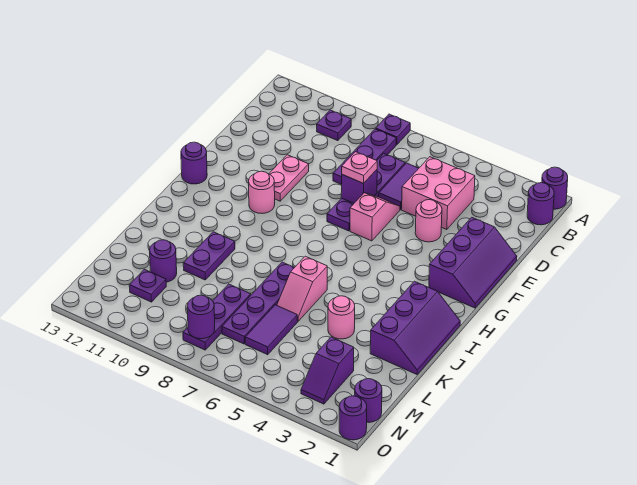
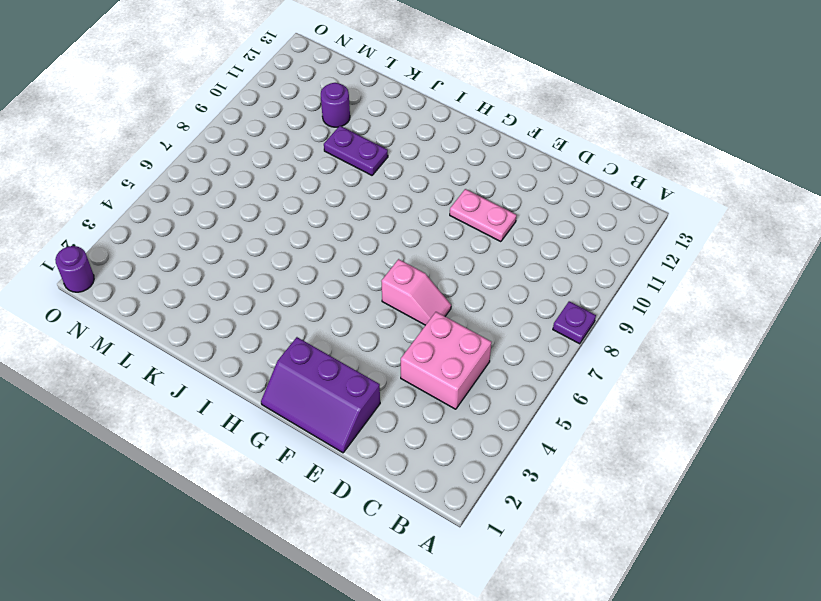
none -> purple 1x1 round brick [542,167,568,209]
none -> purple 1x1 round brick [527,183,554,225]
none -> purple 1x3 plate [333,129,396,185]

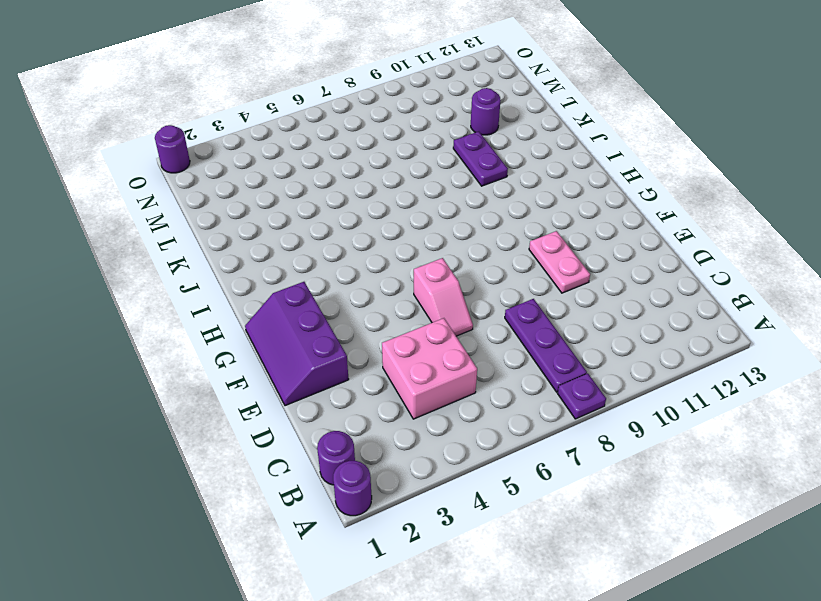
none -> purple 1x1 plate [317,110,351,141]
none -> purple 1x2 tile [379,163,419,210]
none -> purple 1x4 plate [327,153,405,231]

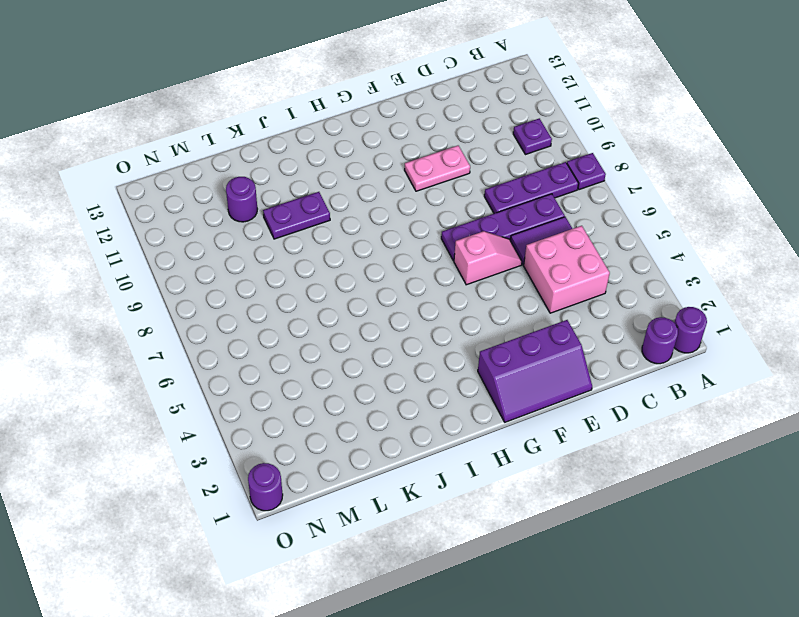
none -> pink 1x1 round brick [415,200,442,242]
none -> pink 1x1 round brick [249,171,275,214]
none -> purple 1x1 round brick [181,142,207,184]

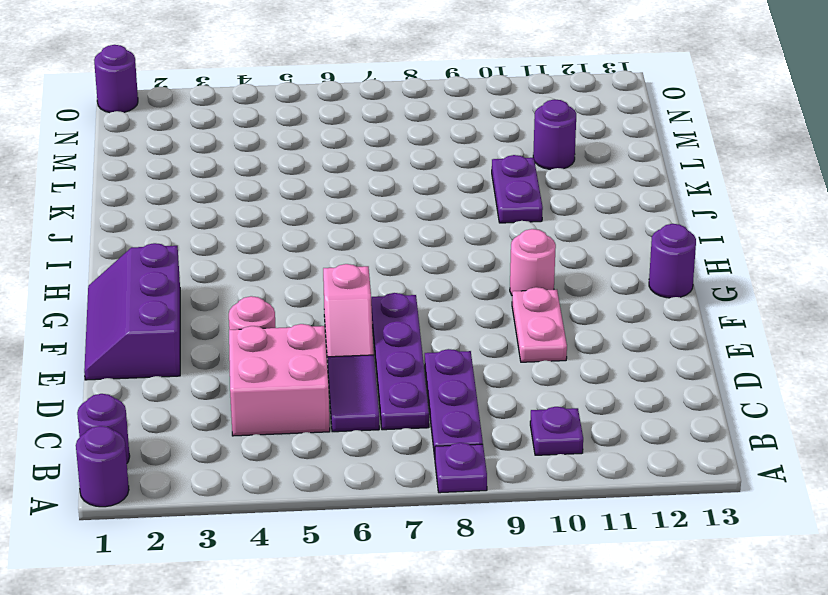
none -> purple 2x3 slope [370,281,460,374]
none -> pink 1x2 slope [277,256,327,321]
none -> purple 1x4 plate [222,262,294,344]

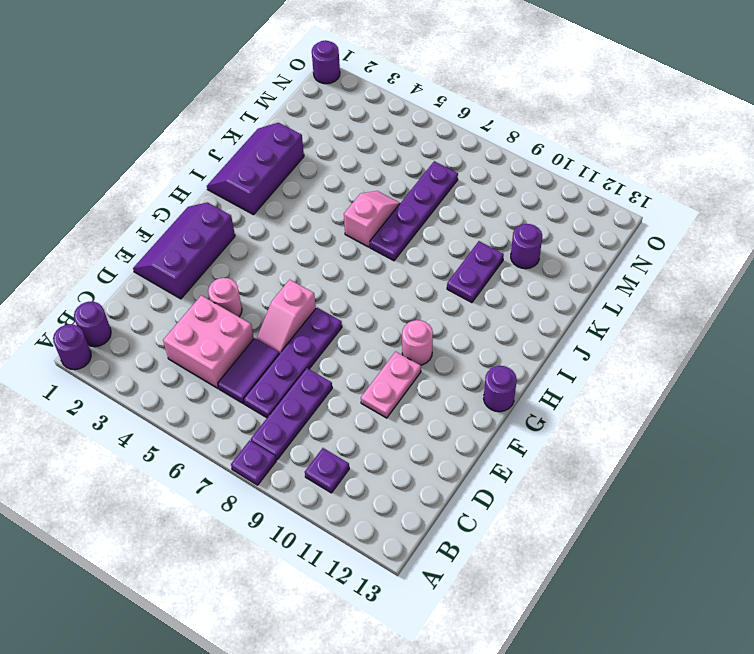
none -> pink 1x1 round brick [328,296,355,339]
none -> purple 1x2 tile [245,305,298,355]
none -> purple 1x3 plate [183,284,251,350]

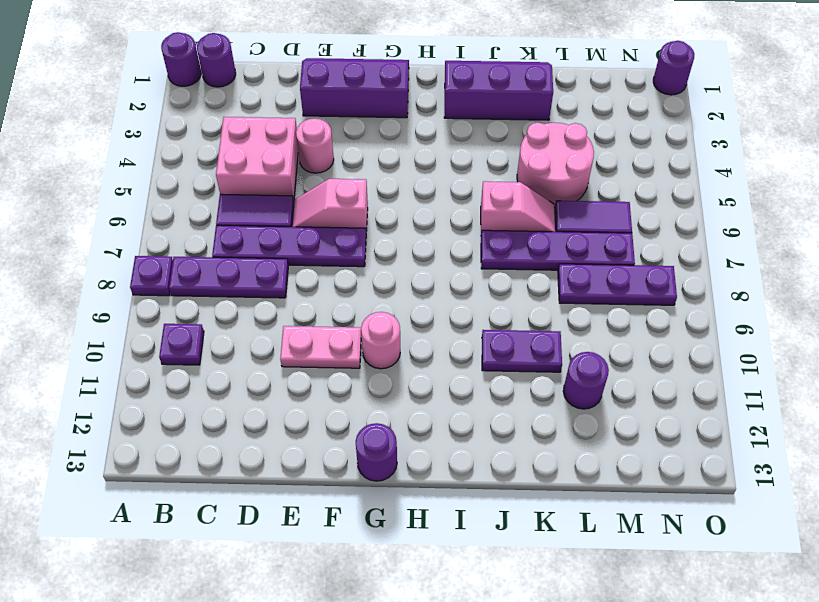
pink 2x2 round brick [517,123,594,207] -> pink 1x1 round brick [328,296,355,339]
none -> purple 1x2 slope [301,337,354,404]
none -> purple 1x1 plate [129,269,166,302]
none -> purple 1x1 round brick [355,379,382,422]

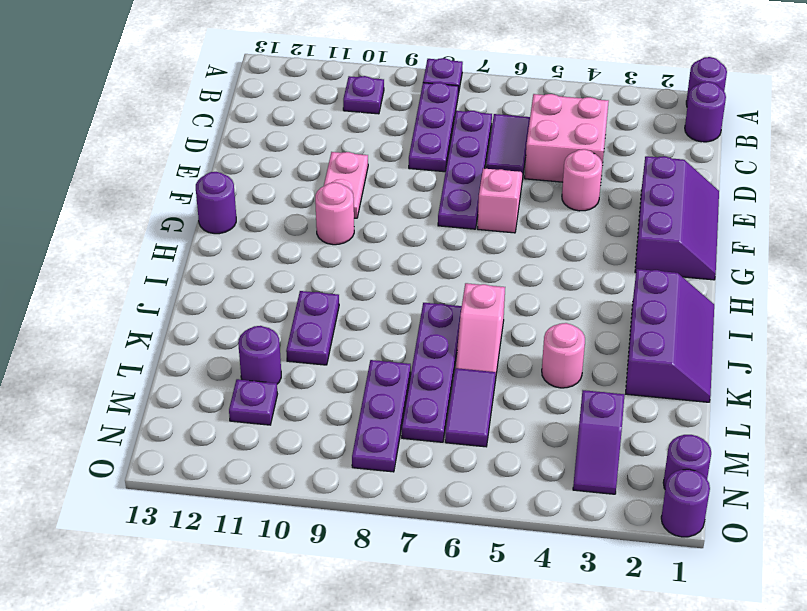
none -> purple 1x1 brick [341,170,377,203]
none -> purple 1x1 round brick [187,295,215,339]
none -> pink 1x1 plate [342,152,377,183]

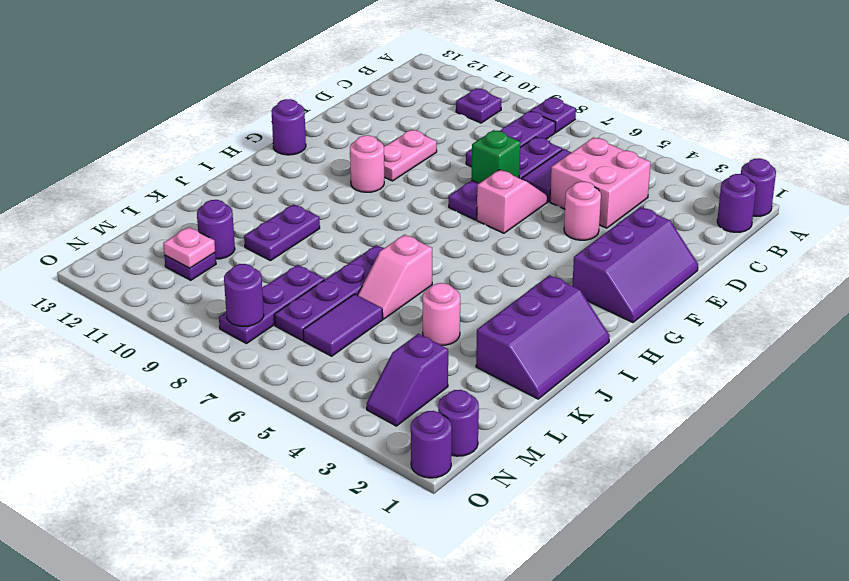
green 1x1 brick [471,130,521,183] -> purple 1x1 brick [341,170,377,203]
pink 1x1 plate [163,227,215,268] -> pink 1x1 plate moved to [342,152,377,183]

